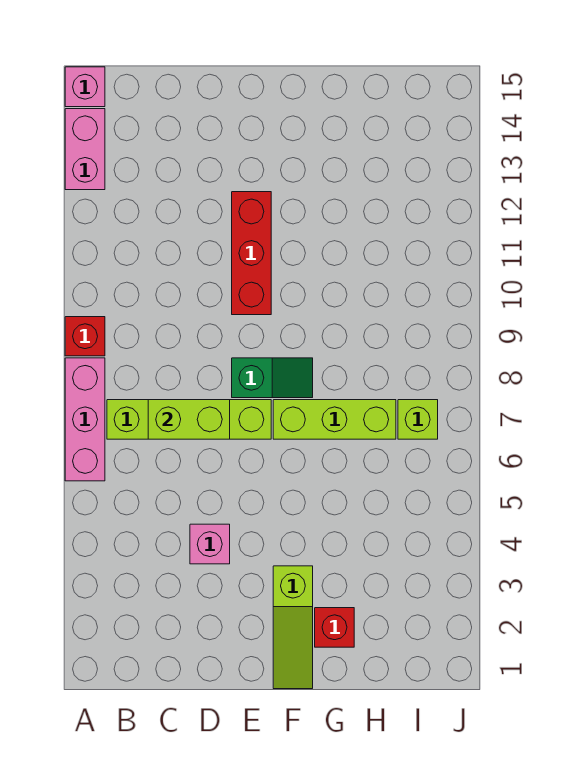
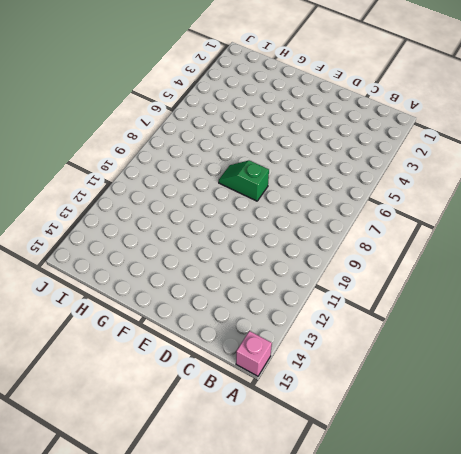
none -> pink 1x3 brick [65,358,105,481]
none -> red 1x1 brick [65,317,105,356]
none -> pink 1x2 brick [65,109,105,190]

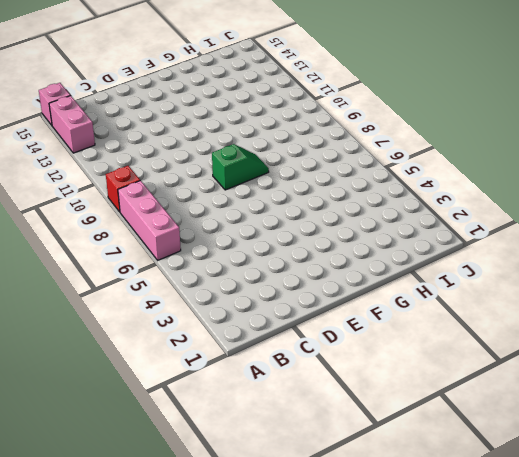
none -> lime 1x4 brick [107,400,271,439]
none -> pink 1x1 brick [190,524,230,564]
none -> red 1x3 brick [232,192,271,315]

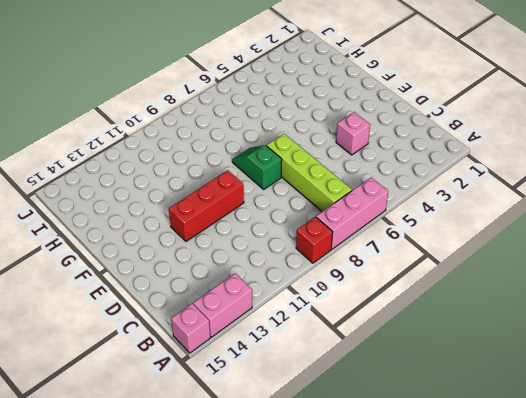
none -> lime 1x3 slope [273,566,313,689]
none -> lime 1x3 brick [273,400,396,439]
none -> red 1x1 brick [315,608,354,647]

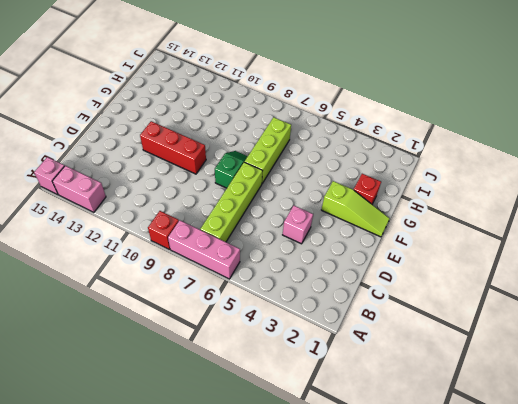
none -> lime 1x1 brick [398,400,438,439]
none -> lime 1x2 brick [148,400,230,439]

